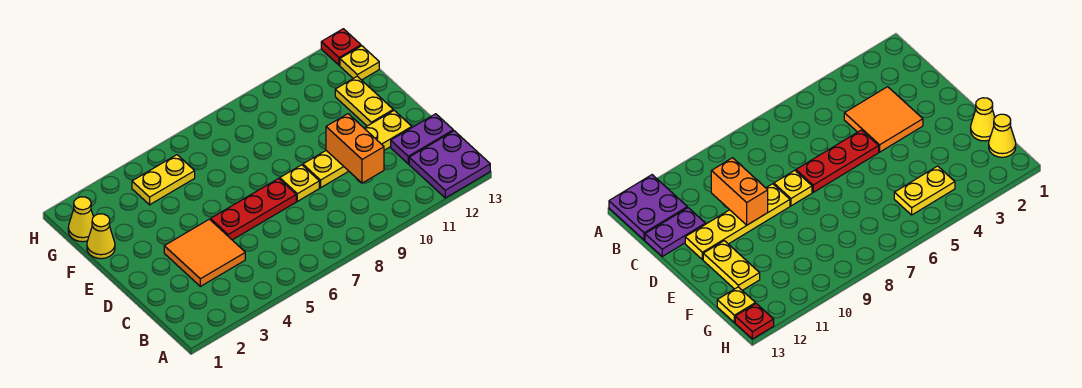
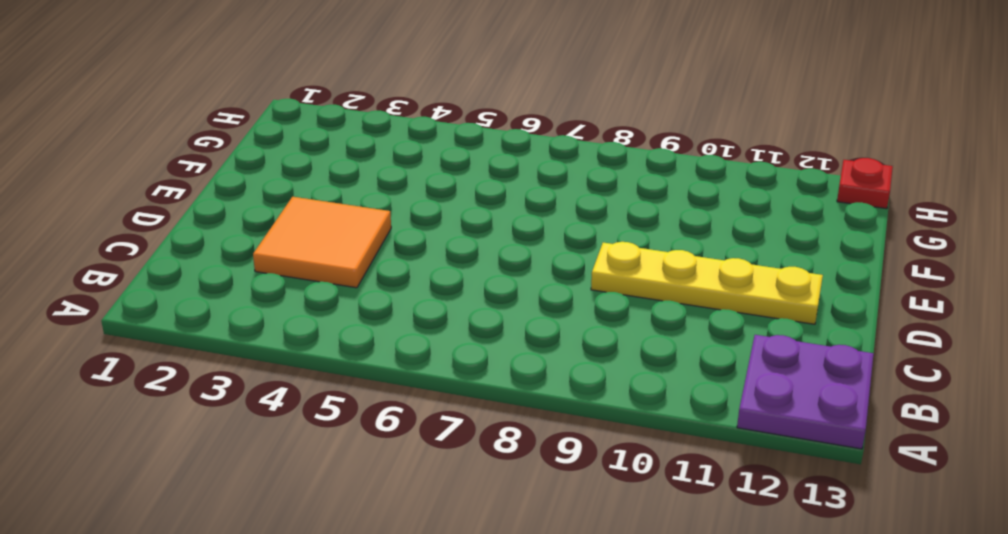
none -> purple 1x2 plate [391,114,453,164]
none -> red 1x3 plate [211,178,296,240]
none -> yellow 1x1 plate [280,165,319,201]

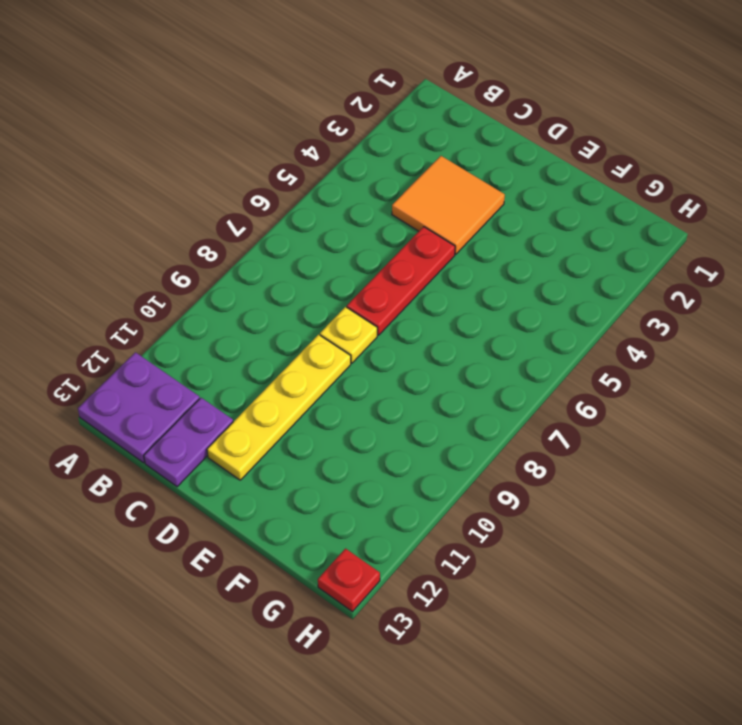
none -> yellow 1x2 plate [335,76,393,126]
none -> yellow 1x1 cone [87,214,115,259]
none -> yellow 1x1 cone [68,197,93,242]

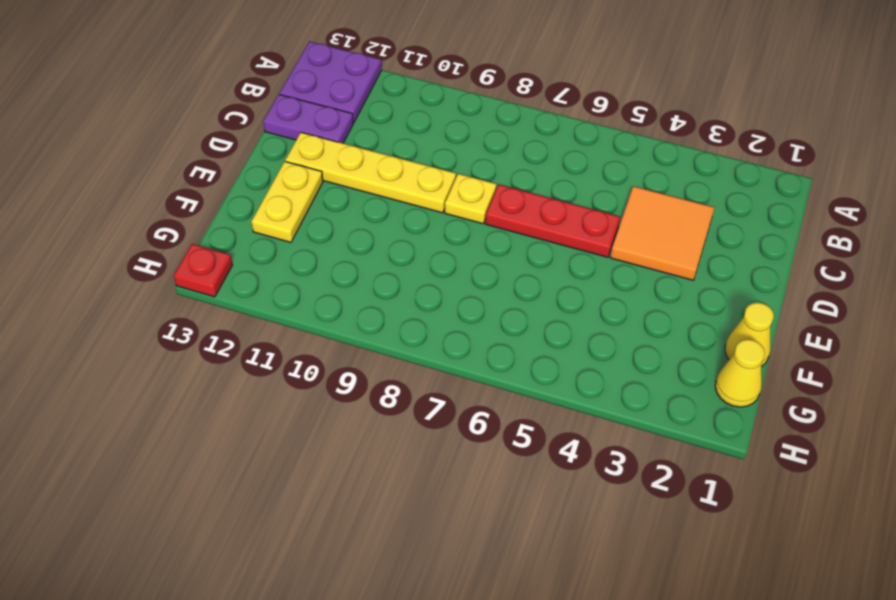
none -> yellow 1x2 plate [132,155,195,205]
none -> yellow 1x1 plate [340,46,379,80]
none -> orange 1x2 brick [326,114,384,183]

